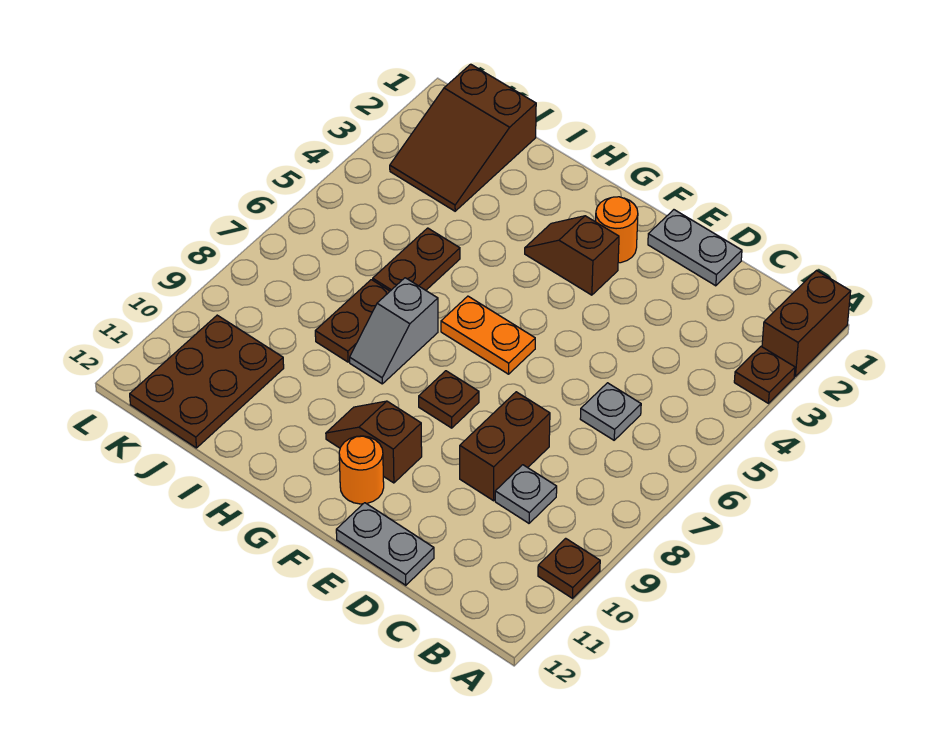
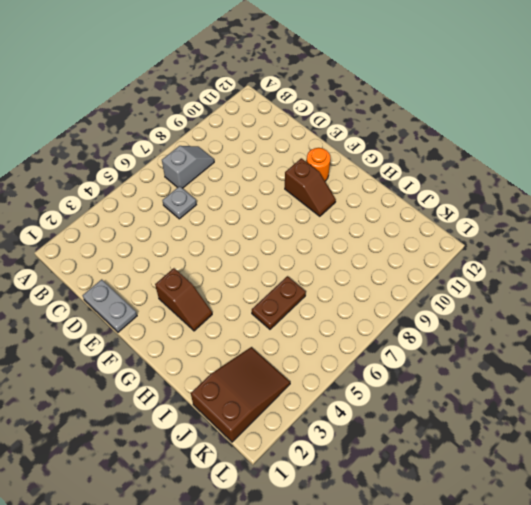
grey 1x2 slope [162,146,214,188] -> grey 1x2 slope moved to [350,278,438,384]
none -> brown 1x2 brick [762,271,851,376]
none -> brown 1x1 plate [734,347,795,403]
none -> brown 1x1 plate [538,538,600,598]

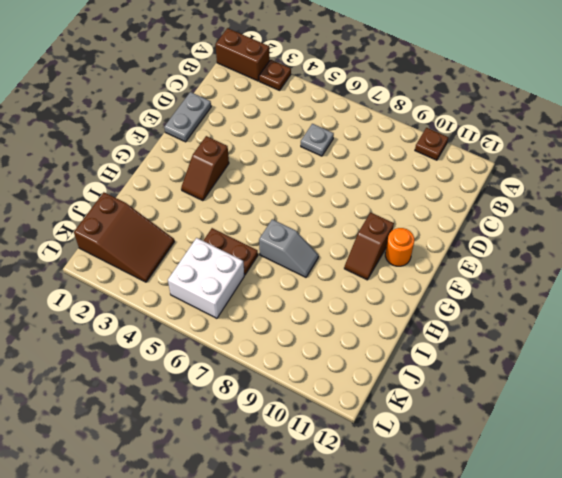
white 2x2 brick [168,238,244,318] -> none
none -> grey 1x1 plate [495,465,557,523]
none -> brown 1x2 brick [460,392,550,501]
none -> grey 1x2 plate [336,503,434,585]

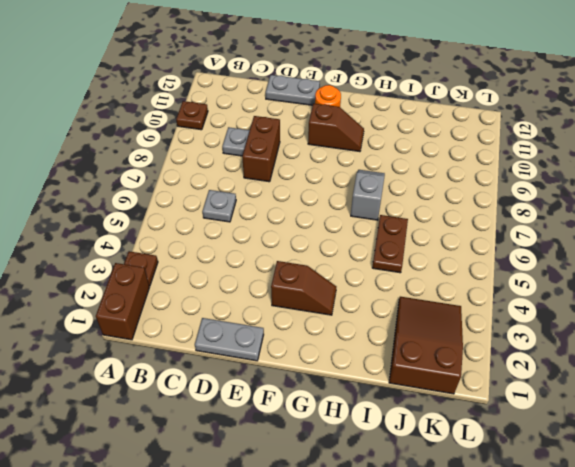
none -> orange 1x1 round brick [596,197,638,263]
none -> orange 1x2 plate [441,296,535,374]
none -> brown 1x1 plate [419,371,479,428]

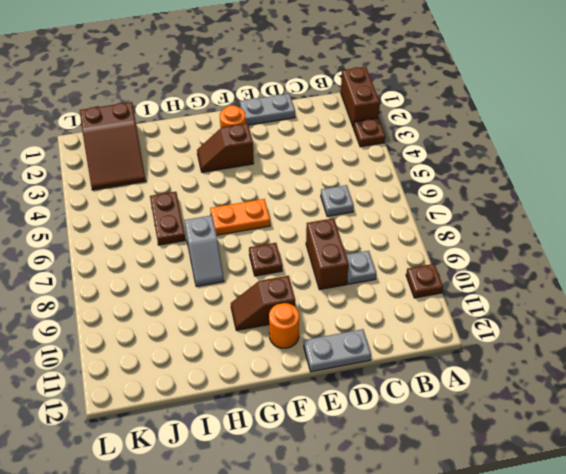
none -> brown 1x2 plate [315,280,390,362]
none -> brown 2x3 plate [130,315,284,448]

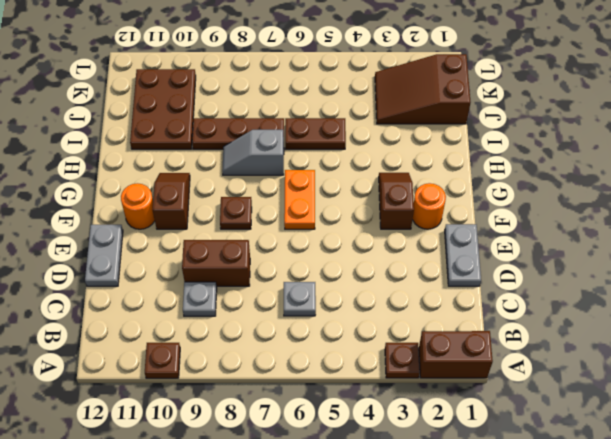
brown 1x3 plate [192,118,284,149] -> brown 1x2 plate [315,280,390,362]
brown 2x3 plate [130,69,196,149] -> brown 2x3 plate turned to [130,315,284,448]

